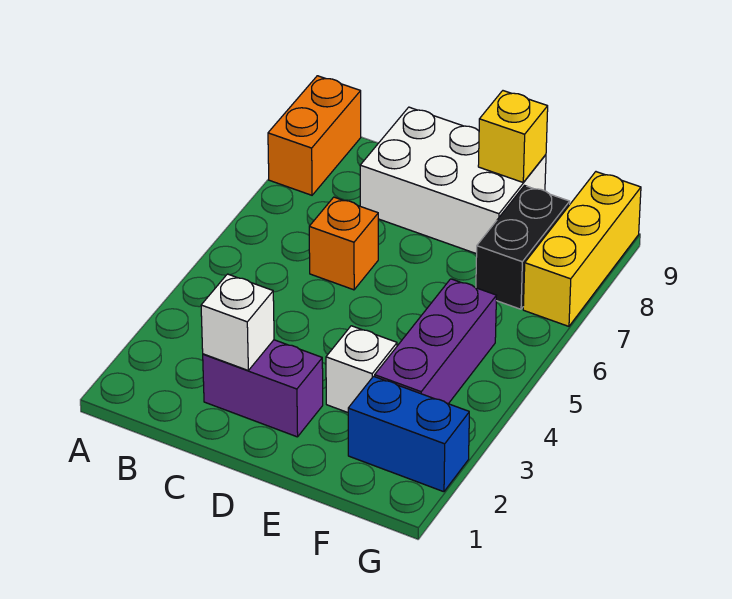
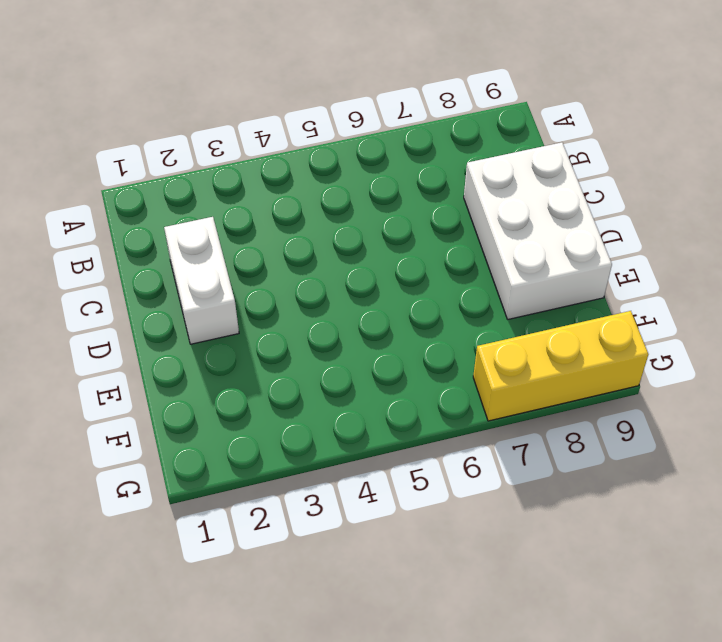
white 1x2 brick [164,217,239,344] -> purple 1x2 brick [203,340,323,437]
none -> orange 1x2 brick [268,76,361,195]
none -> orange 1x1 brick [309,197,378,290]

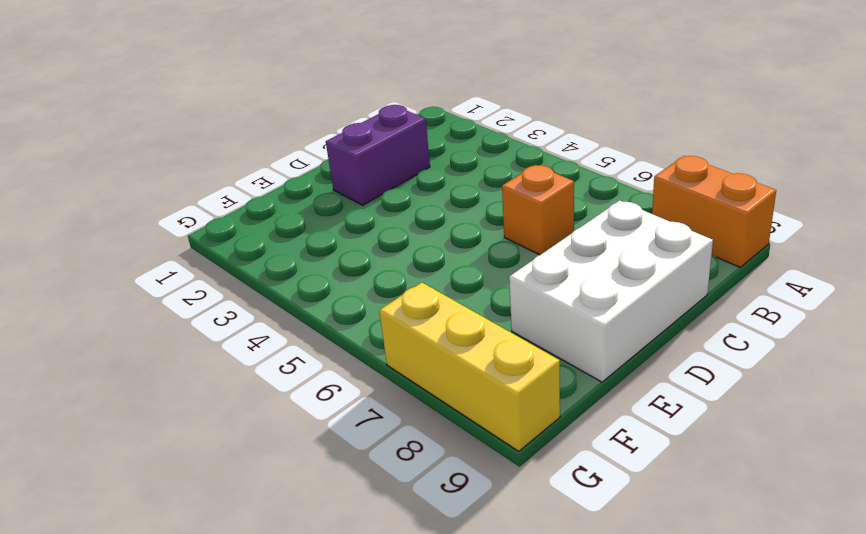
none -> white 1x1 brick [326,326,397,412]
none -> blue 1x2 brick [348,376,469,492]

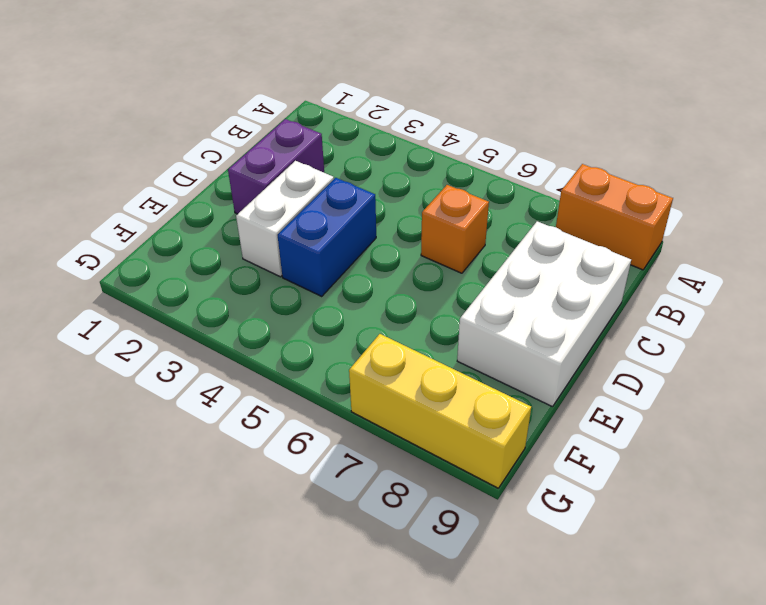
white 1x2 brick [236,161,334,277] -> white 1x1 brick [326,326,397,412]
blue 1x2 brick [278,178,376,296] -> blue 1x2 brick moved to [348,376,469,492]
none -> purple 1x3 brick [375,279,496,404]
none -> black 1x2 brick [476,186,570,309]

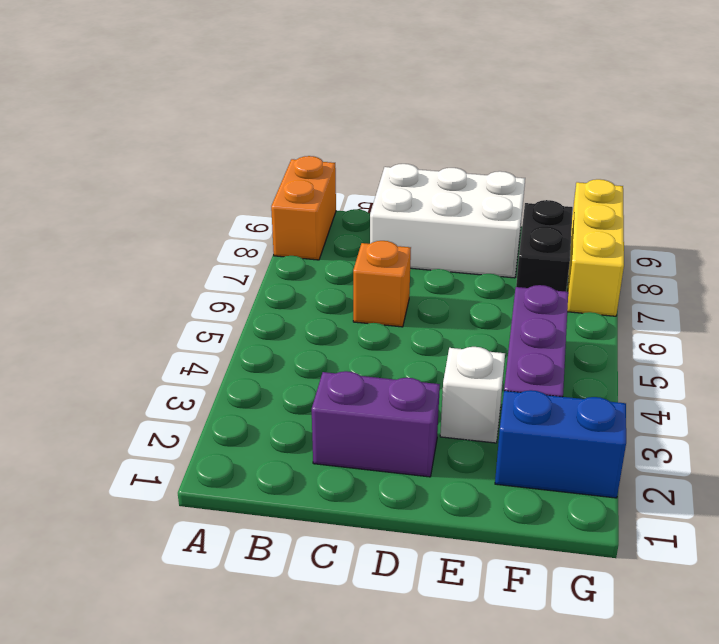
none -> white 1x1 brick [201,274,274,370]
none -> yellow 1x1 brick [478,91,548,182]

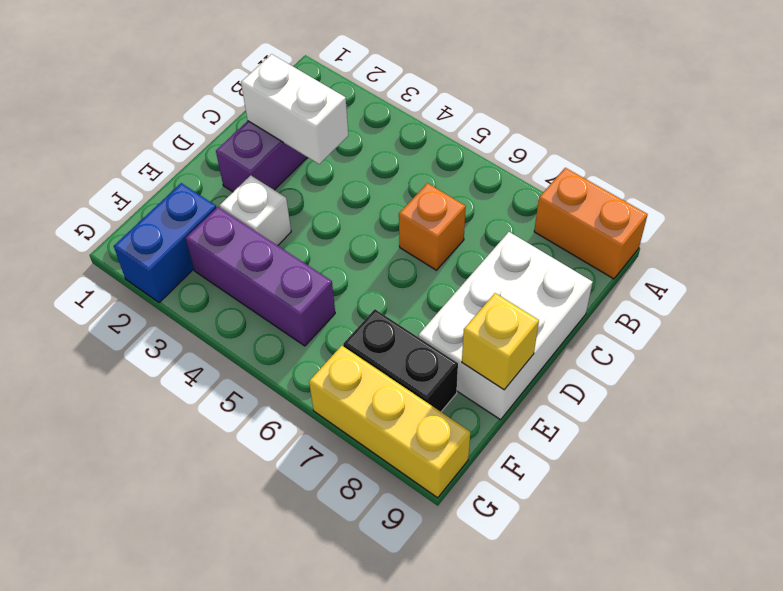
white 1x2 brick [241,54,348,164] -> white 1x1 brick [201,274,274,370]

